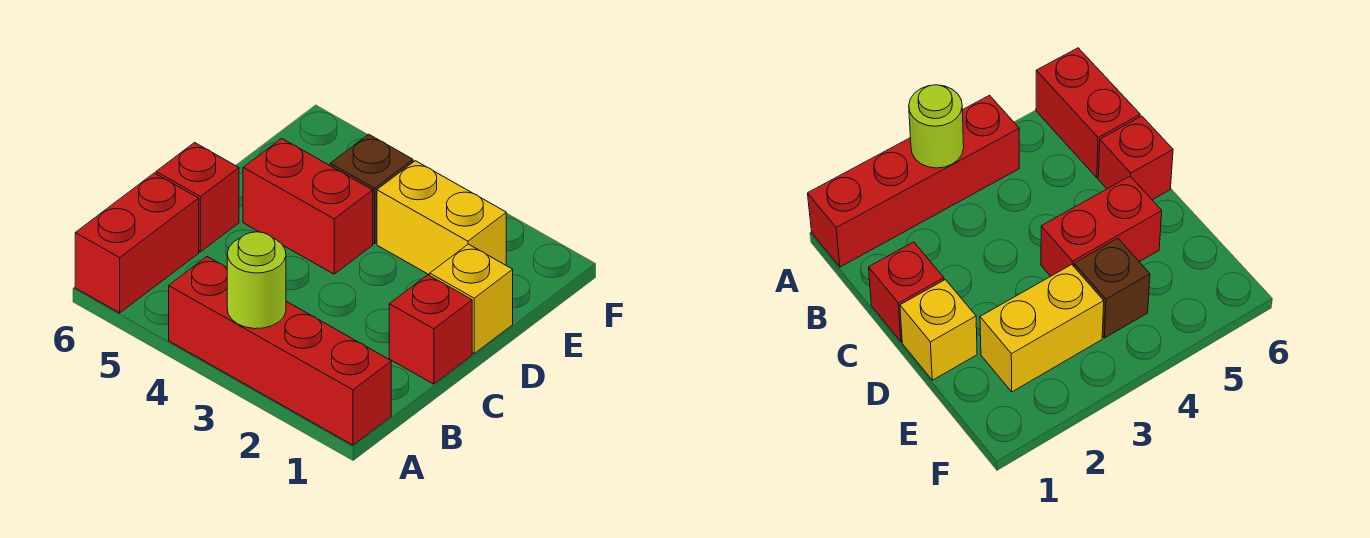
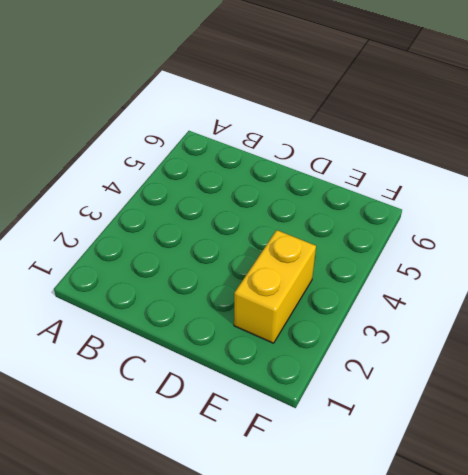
none -> red 1x4 brick [169,257,391,445]
none -> red 1x2 brick [75,173,199,313]

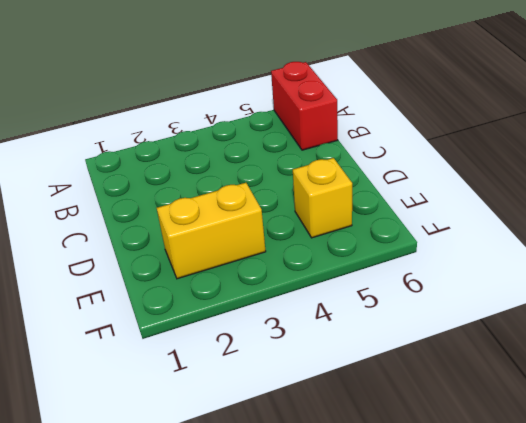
yellow 1x1 brick [293,158,352,238] -> yellow 1x1 brick moved to [430,244,513,353]
none -> red 1x4 brick [169,257,391,445]
none -> red 1x1 brick [389,275,472,384]

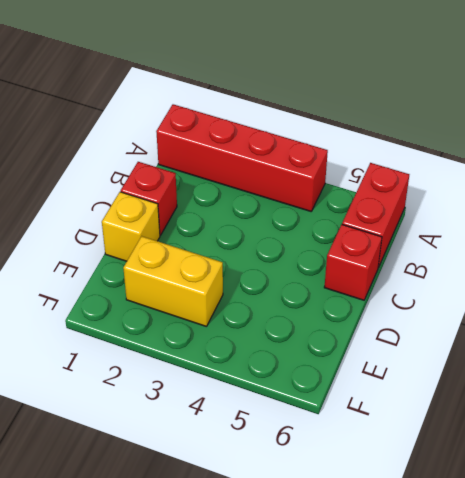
none -> red 1x2 brick [243,138,373,274]
none -> brown 1x1 brick [330,134,413,244]

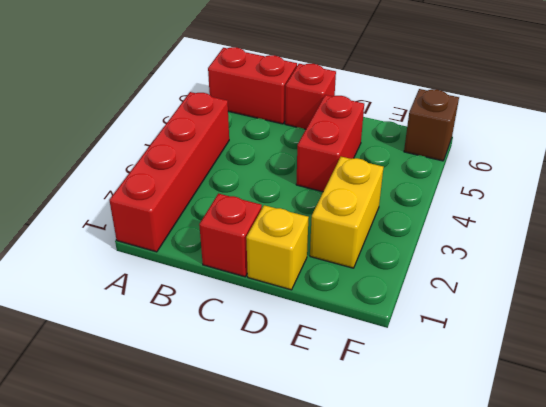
brown 1x1 brick [404,89,459,161] -> brown 1x1 brick moved to [330,134,413,244]
none -> lime 1x1 round brick [227,232,286,329]

